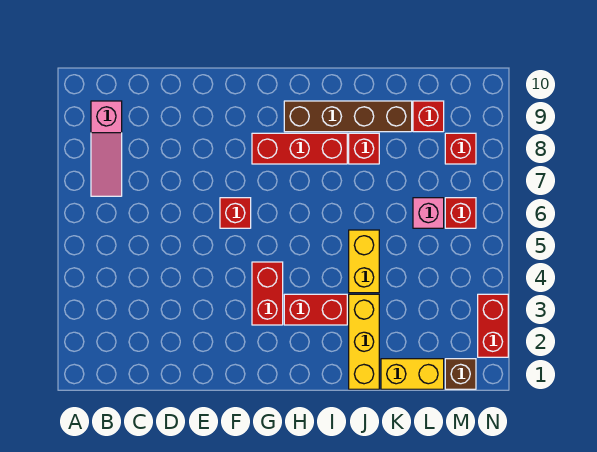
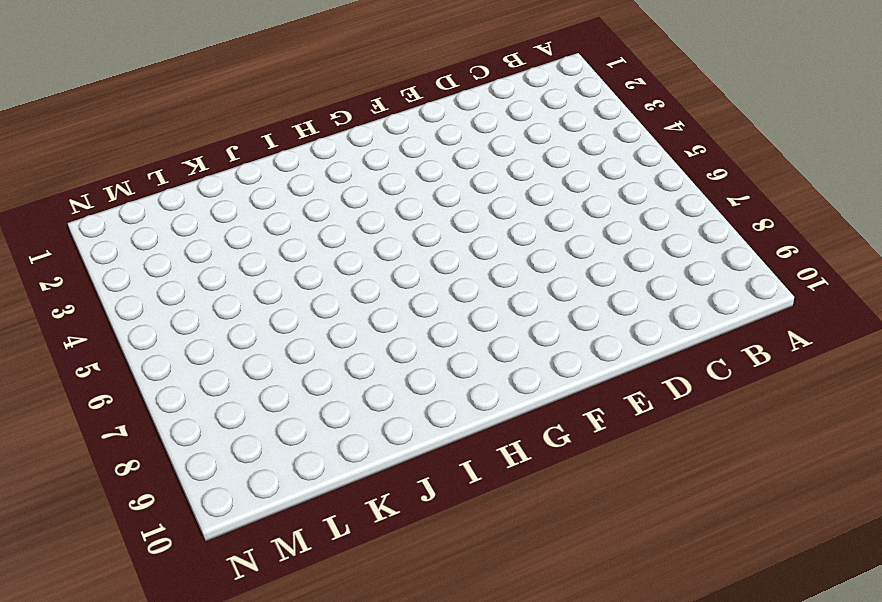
none -> pink 1x3 slope [91,101,122,196]
none -> red 1x1 brick [220,198,251,228]
none -> red 1x2 brick [252,262,283,325]

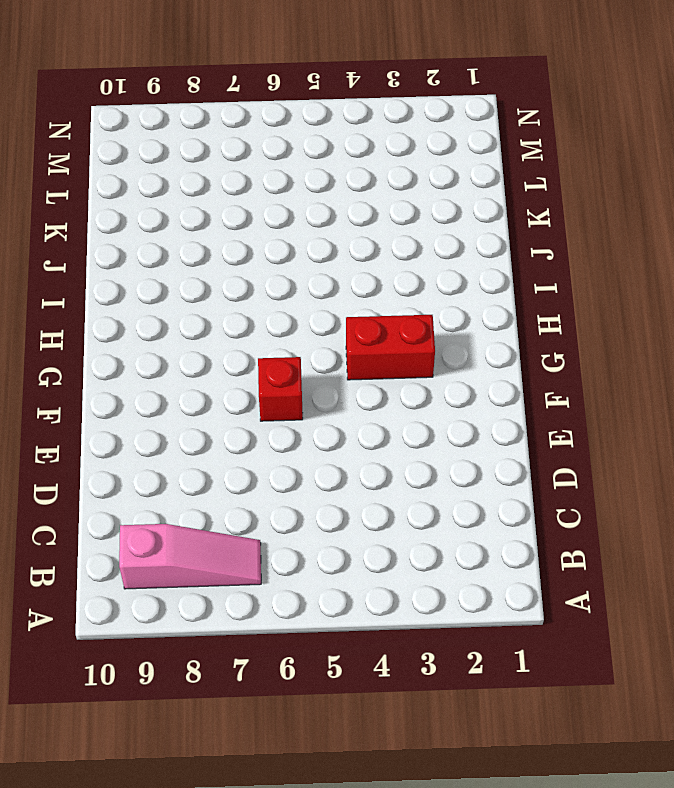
none -> red 1x3 brick [252,133,347,164]
none -> red 1x2 brick [284,294,347,325]
none -> brown 1x4 brick [284,101,412,132]

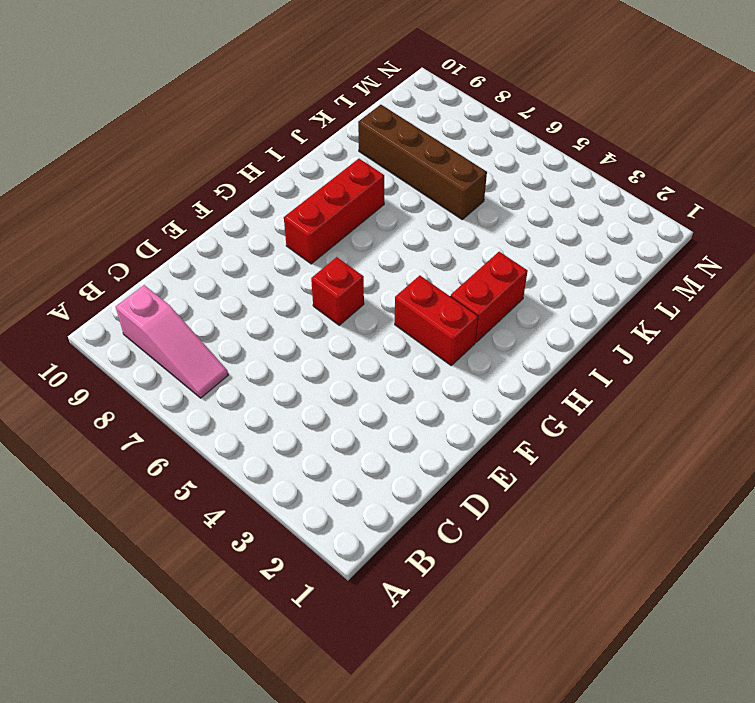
brown 1x4 brick [358,105,487,219] -> brown 1x4 brick turned to [284,101,412,132]
none -> yellow 1x3 brick [349,294,379,389]
none -> yellow 1x2 brick [349,230,379,293]
none -> red 1x1 brick [349,133,379,164]

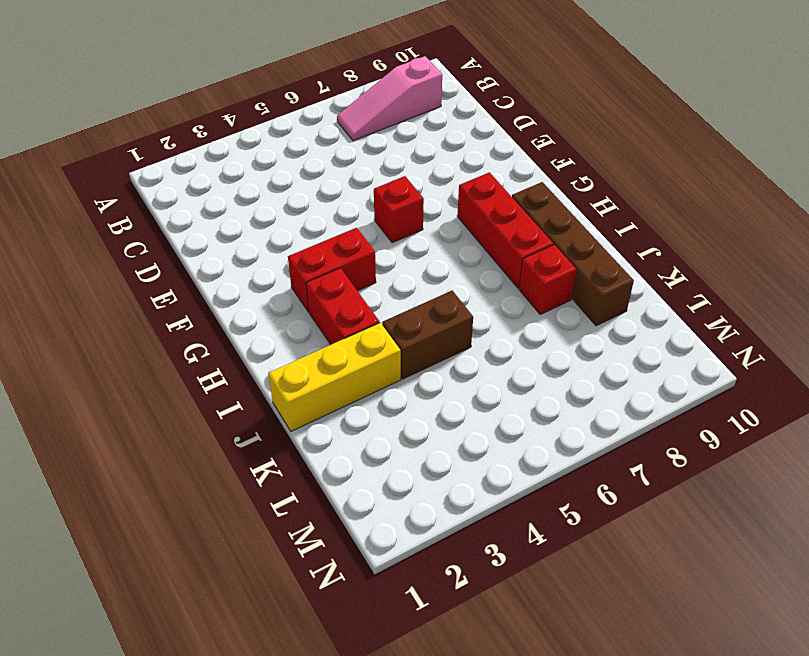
brown 1x2 brick [382,291,473,379] -> yellow 1x2 brick [349,230,379,293]
none -> yellow 1x2 brick [381,359,444,389]
none -> pink 1x1 brick [413,198,444,228]
none -> red 1x1 brick [413,101,444,132]

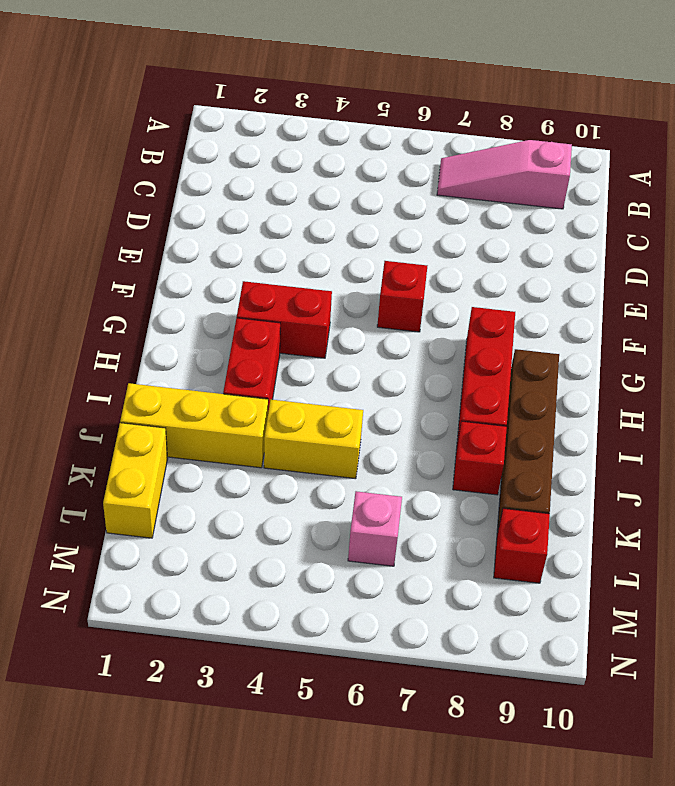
none -> brown 1x1 brick [445,359,476,389]
none -> red 1x1 brick [445,198,476,228]
none -> red 1x1 brick [445,133,476,164]

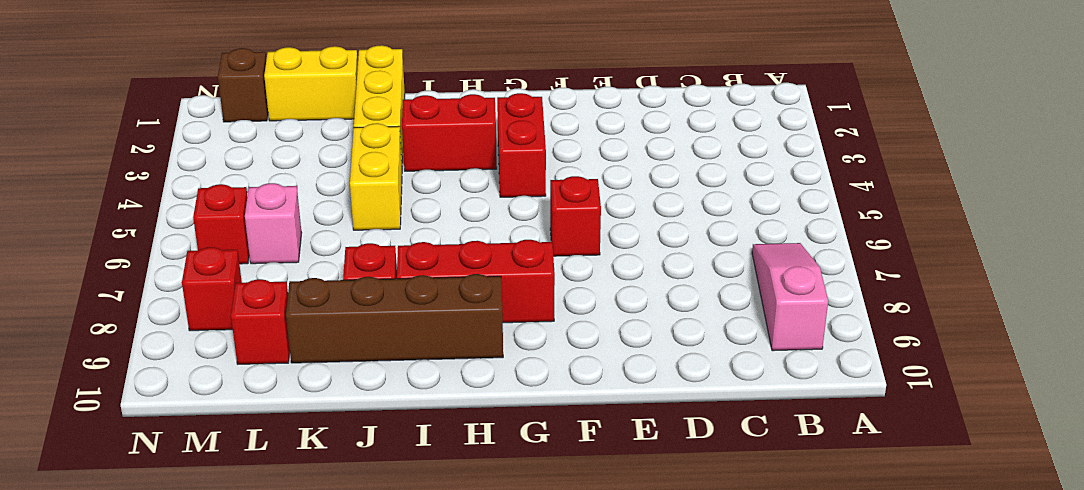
none -> red 1x2 brick [478,294,508,357]

